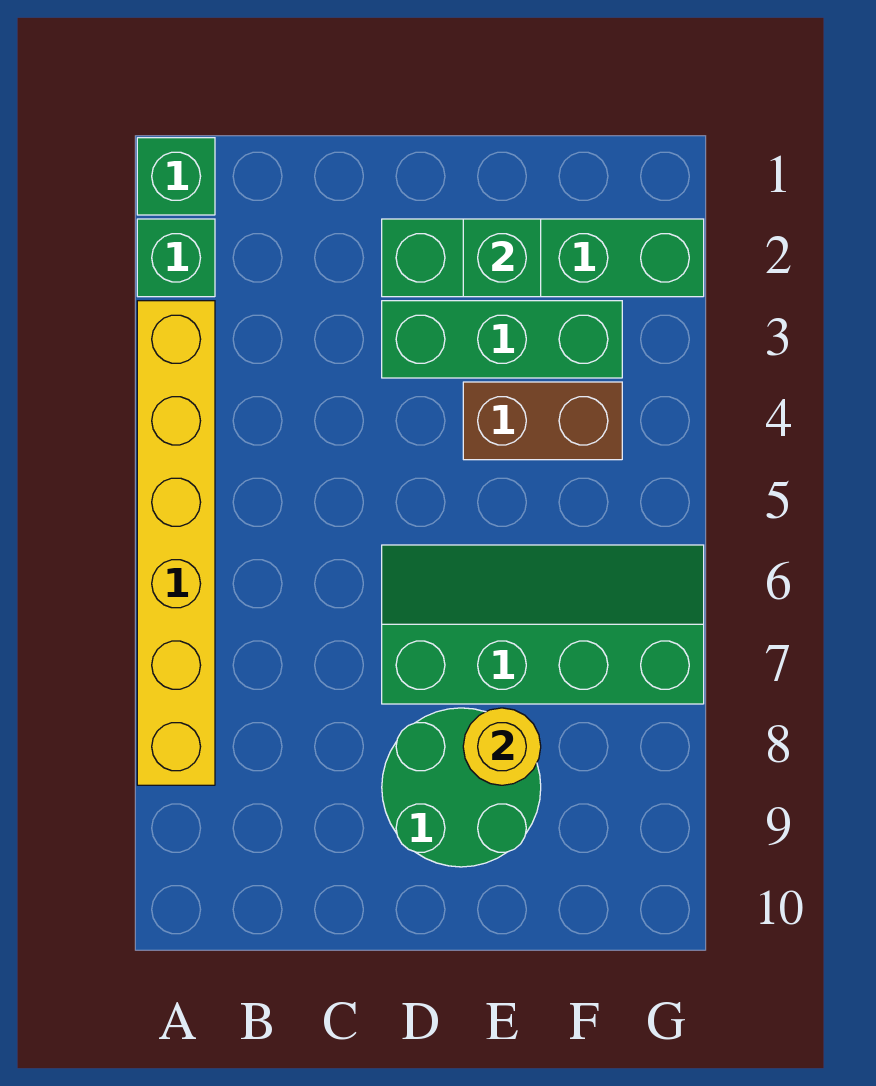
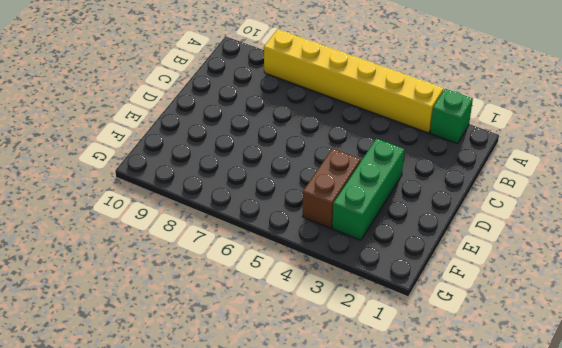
none -> green 1x1 brick [137,138,215,215]
none -> green 1x4 brick [382,219,704,297]

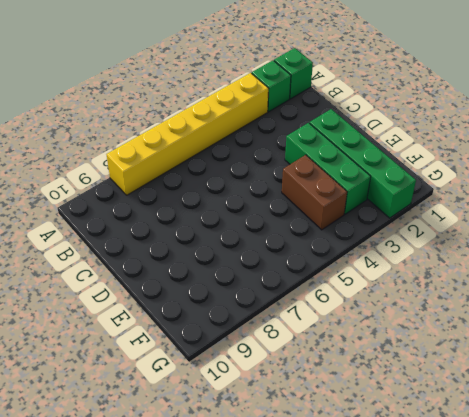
none -> green 2x4 slope [382,545,704,704]
none -> green 2x2 round brick [382,708,541,867]

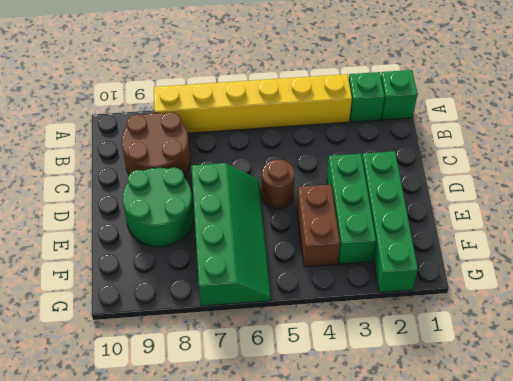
brown 2x2 round brick [122,112,190,177] -> none
brown 1x1 round brick [262,159,295,209] -> none
none -> green 1x1 brick [463,219,541,297]
none -> yellow 1x1 round brick [463,708,541,785]

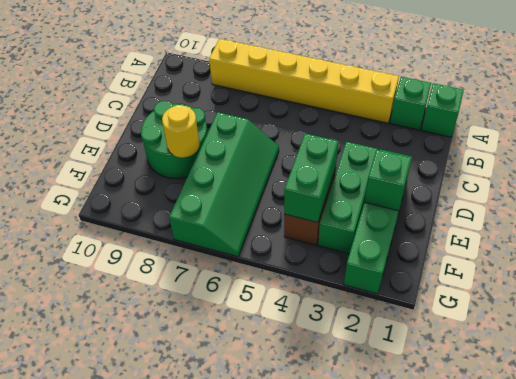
green 1x2 brick [284,134,338,222] -> none

